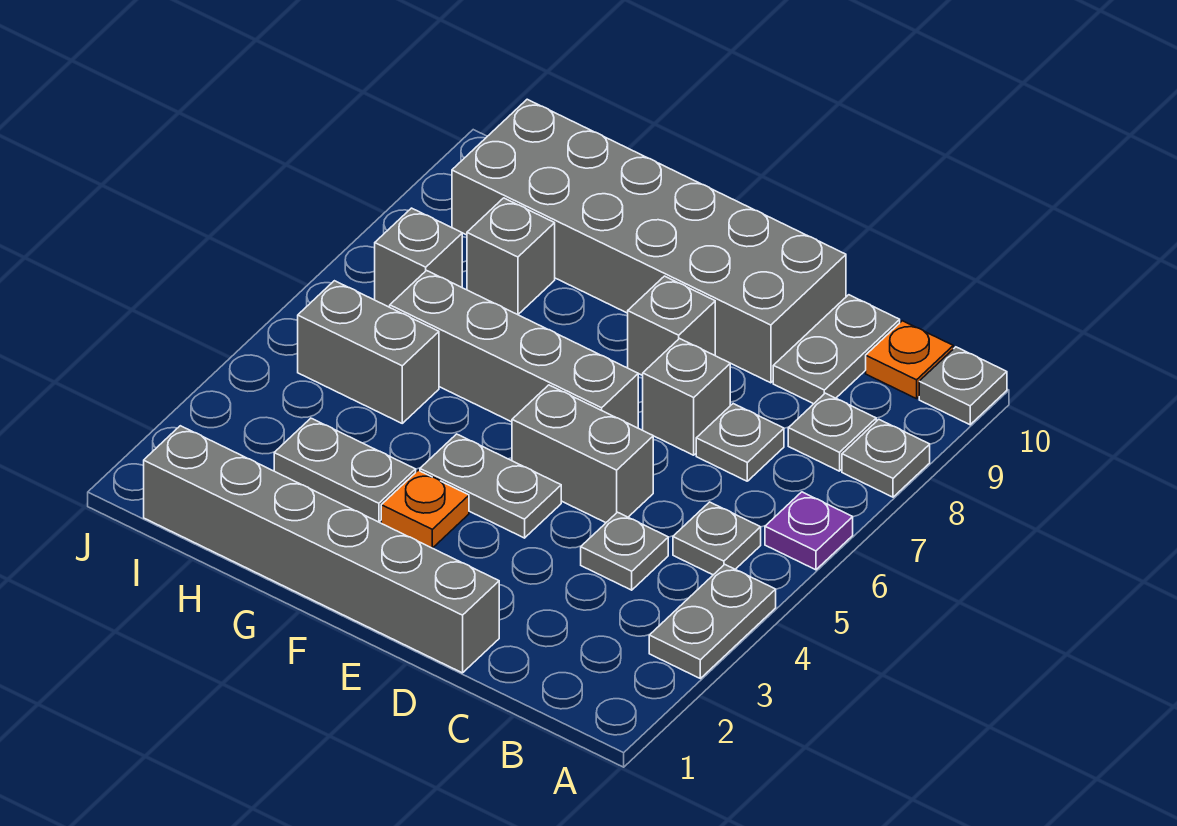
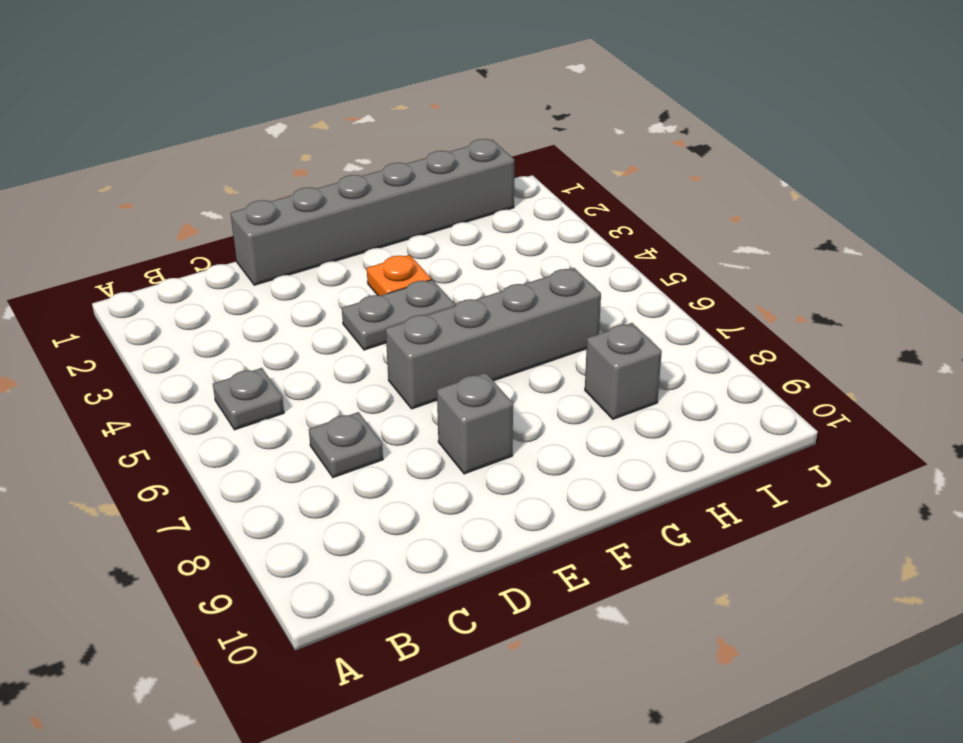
none -> grey 1x2 plate [649,564,776,678]
none -> purple 1x1 plate [765,492,853,570]
none -> grey 1x1 plate [842,420,930,497]

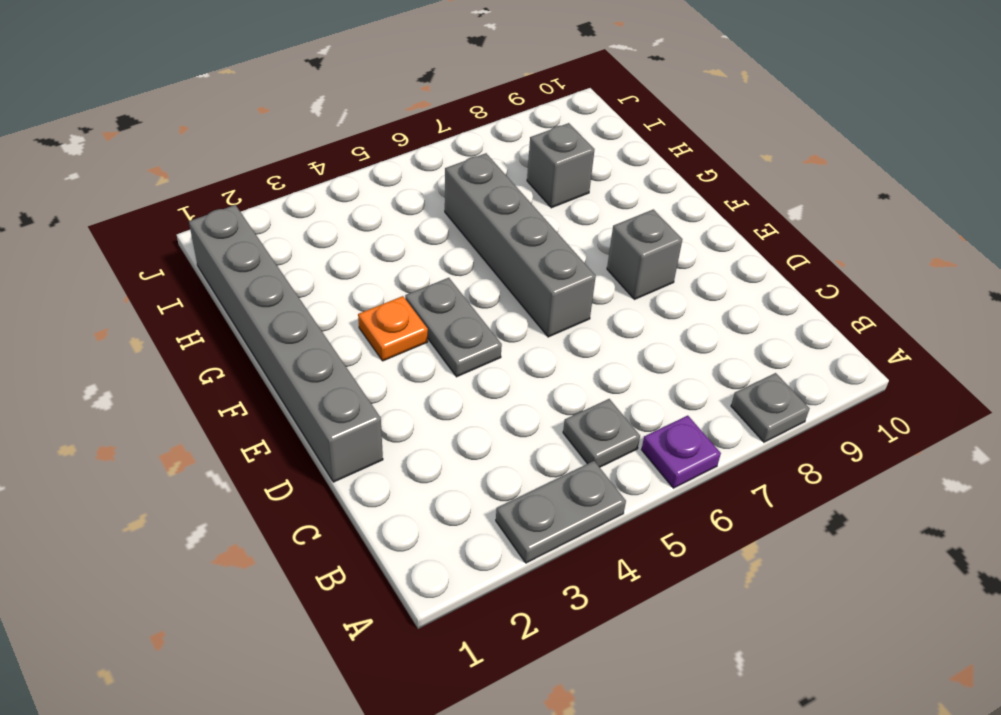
none -> grey 1x1 plate [919,347,1007,425]
none -> grey 1x1 plate [788,393,876,471]
none -> orange 1x1 plate [866,321,953,399]

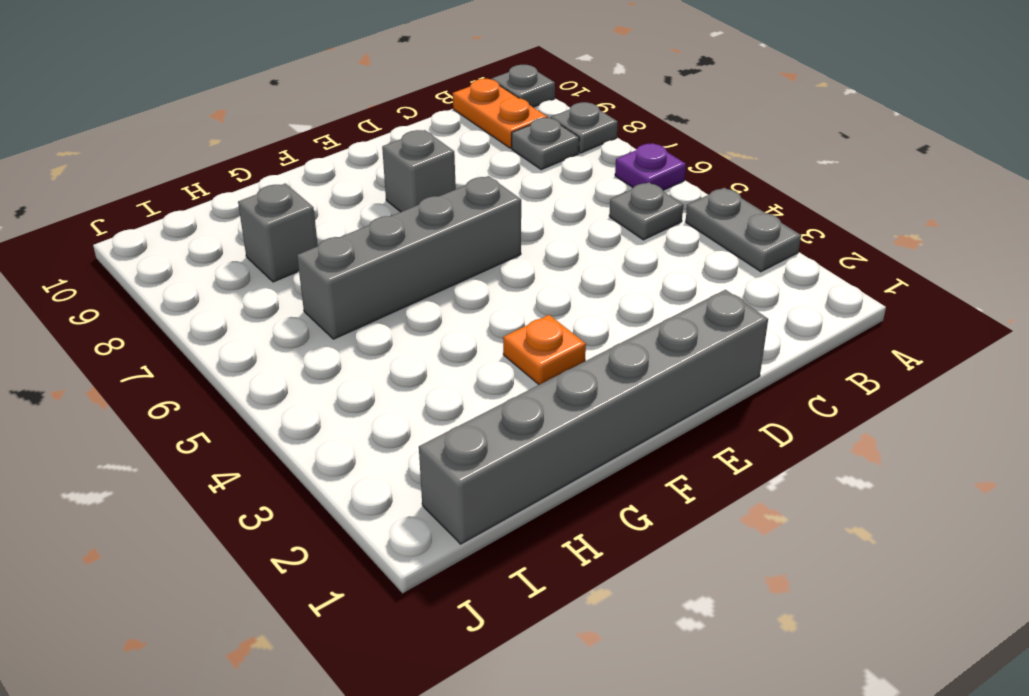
orange 1x2 plate [453,79,548,148] -> orange 1x1 plate [866,321,953,399]
none -> grey 1x1 plate [581,512,668,590]
none -> grey 1x1 plate [696,404,784,481]
none -> grey 1x2 plate [773,295,900,404]

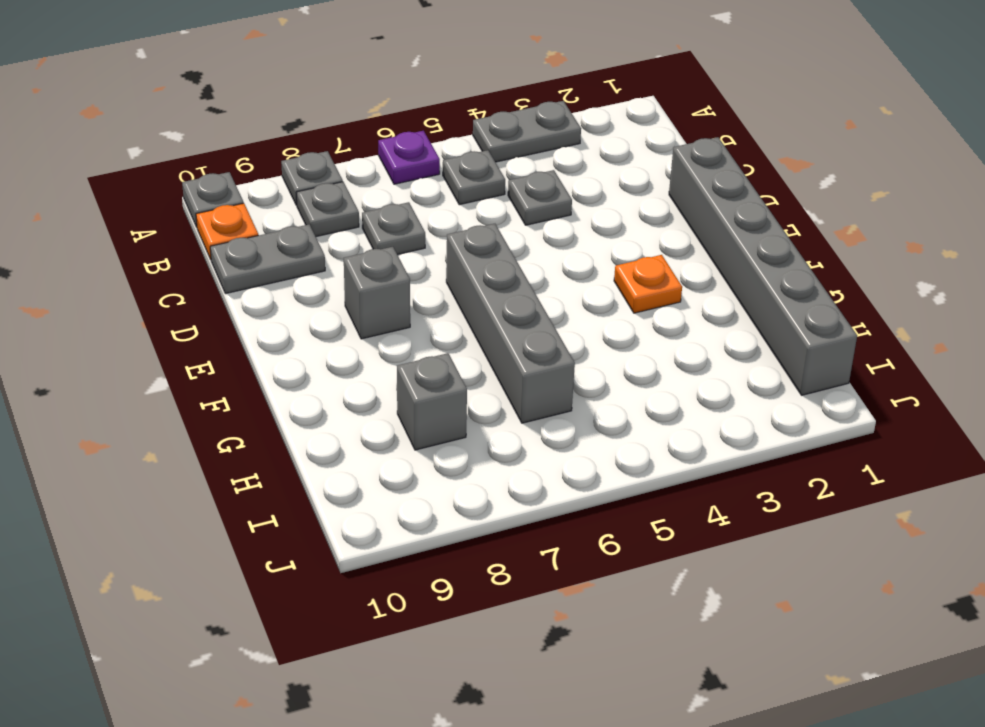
none -> grey 1x2 brick [512,385,653,523]
none -> grey 1x1 brick [643,339,730,455]
none -> grey 2x6 brick [452,99,846,383]

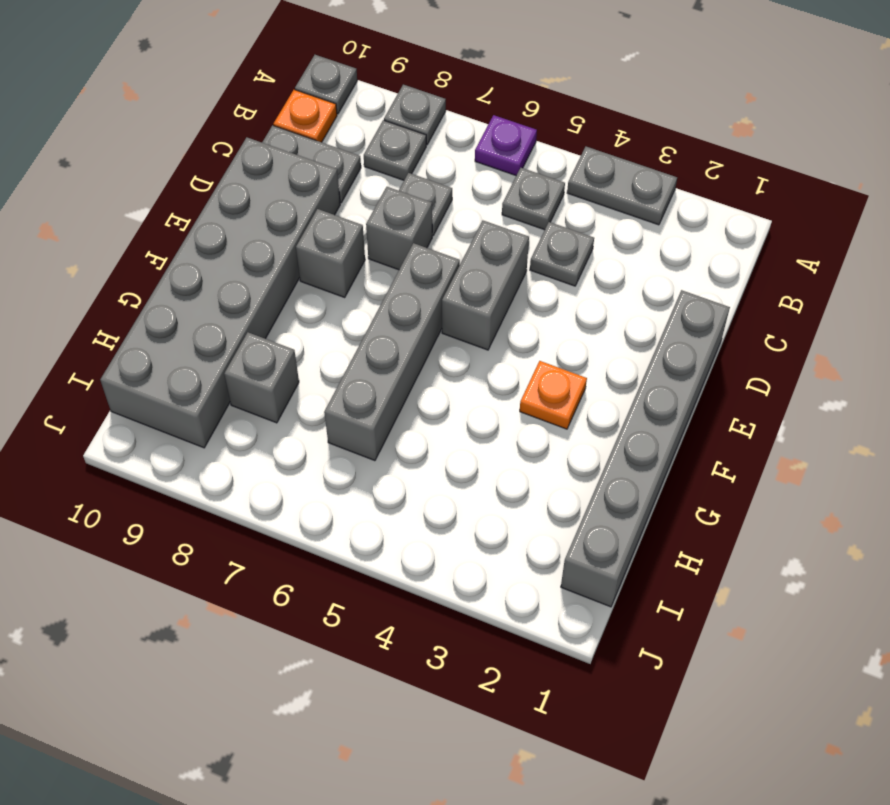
none -> grey 1x2 plate [420,434,561,538]
none -> grey 1x2 plate [274,418,416,522]
none -> grey 1x2 brick [298,281,439,423]

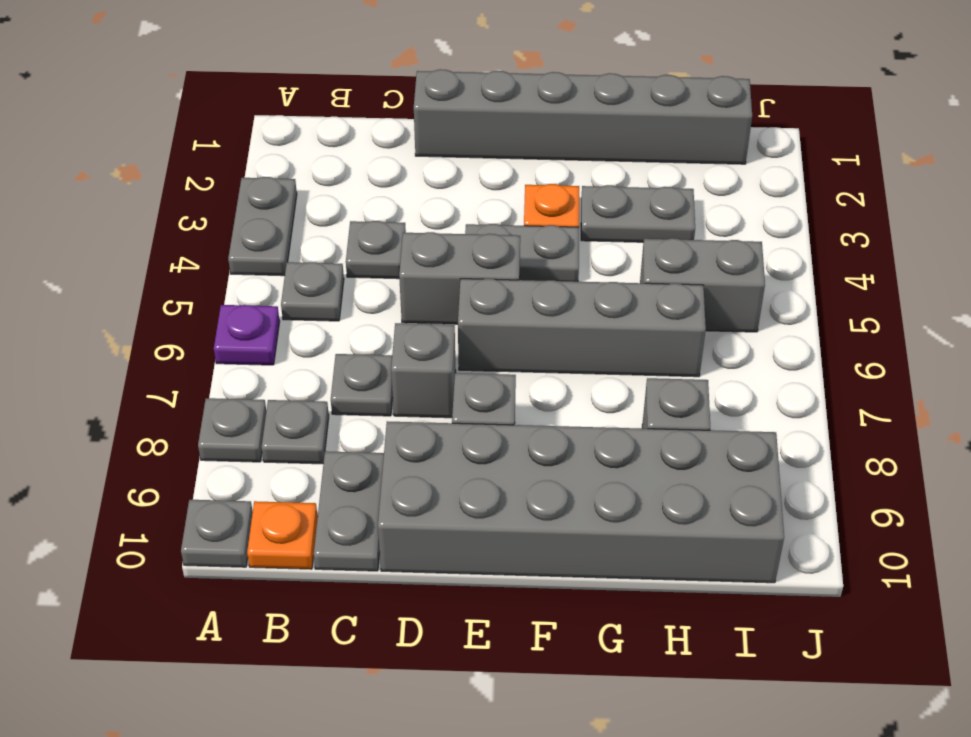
none -> grey 1x1 brick [375,208,462,307]

